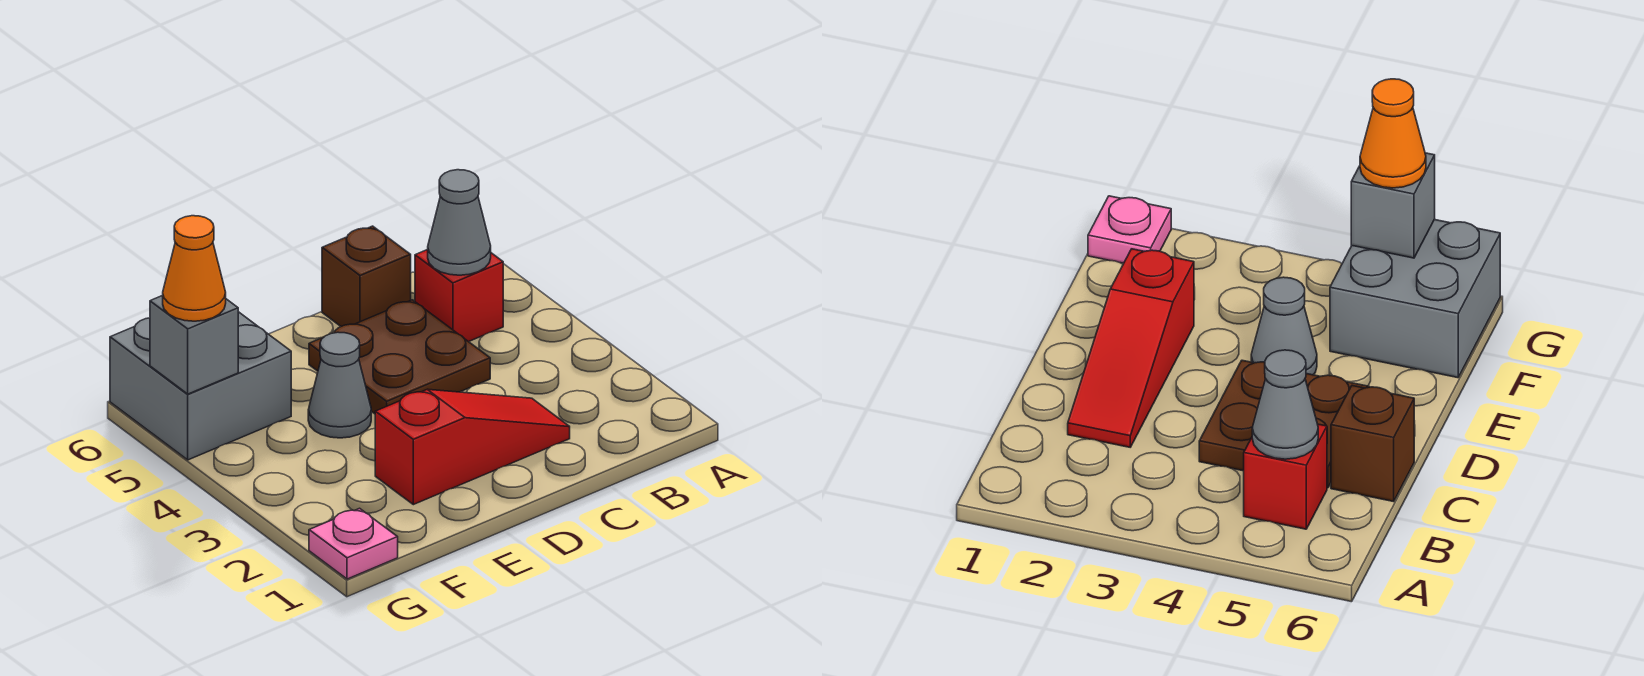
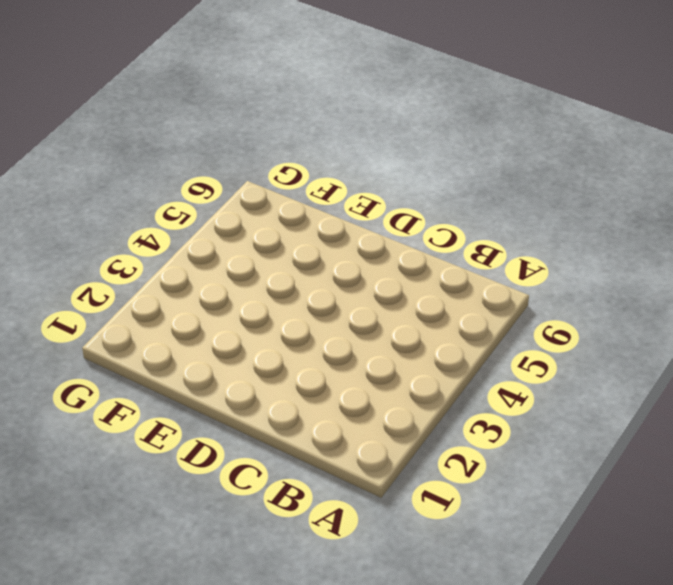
none -> red 1x1 brick [415,250,503,342]
none -> red 1x3 slope [375,389,570,505]

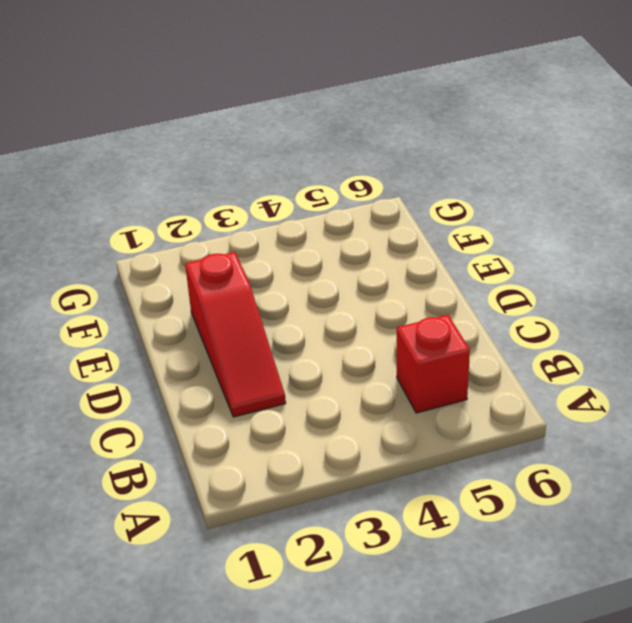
none -> brown 2x2 plate [309,300,490,414]
none -> brown 1x1 brick [322,226,411,326]

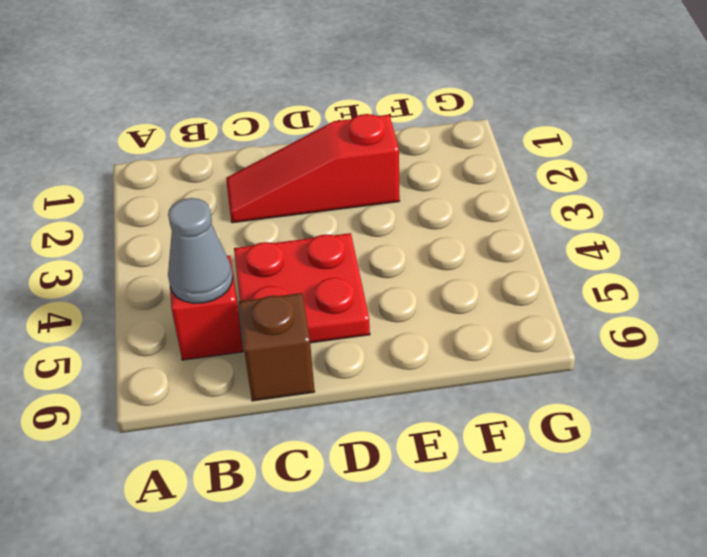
red 2x2 plate [234,233,370,343] -> brown 2x2 plate [309,300,490,414]
none -> grey 1x1 cone [308,332,371,438]
none -> grey 2x2 brick [110,312,291,460]

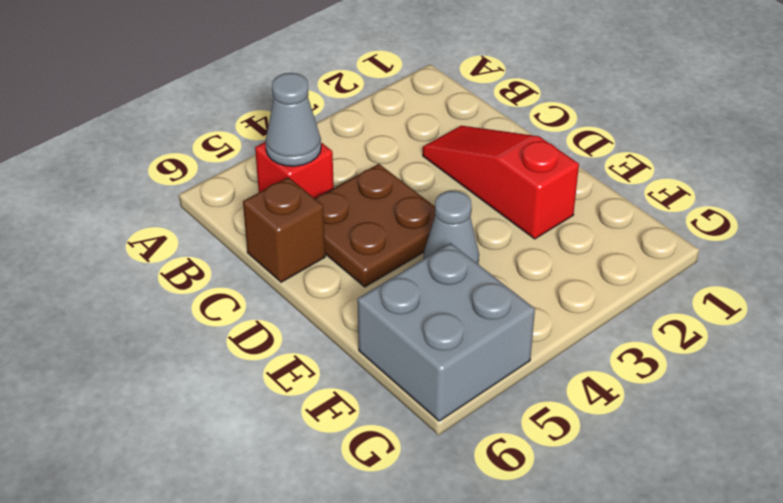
none -> pink 1x1 plate [309,508,398,579]
none -> grey 1x1 brick [150,295,238,394]

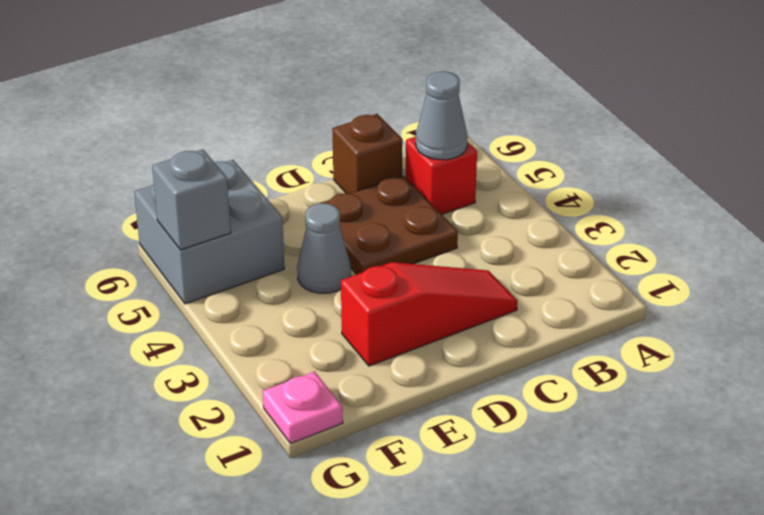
none -> orange 1x1 cone [163,216,226,321]

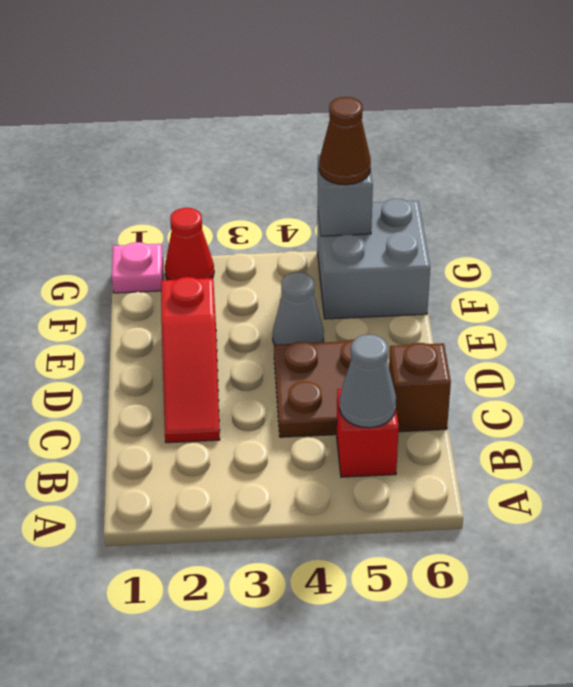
red 1x1 cone [165,208,214,280] -> none
brown 1x1 cone [319,97,371,185] -> orange 1x1 cone [163,216,226,321]

